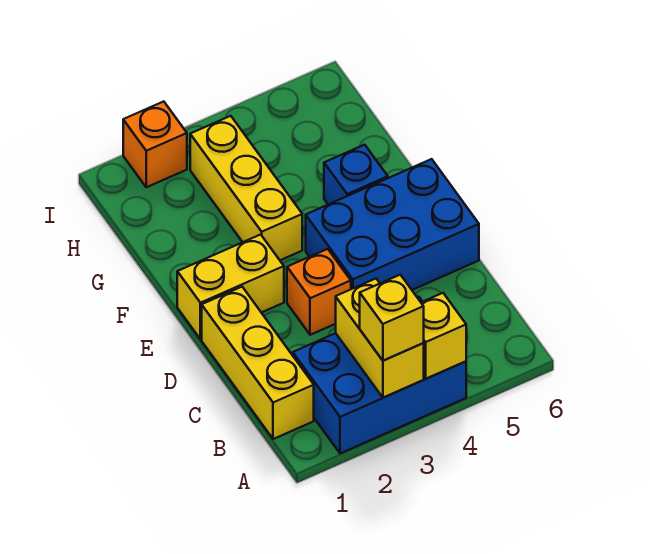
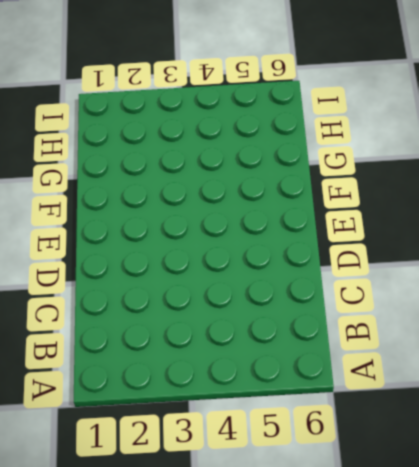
none -> blue 2x3 brick [293,297,466,454]
none -> yellow 1x3 brick [202,287,314,439]

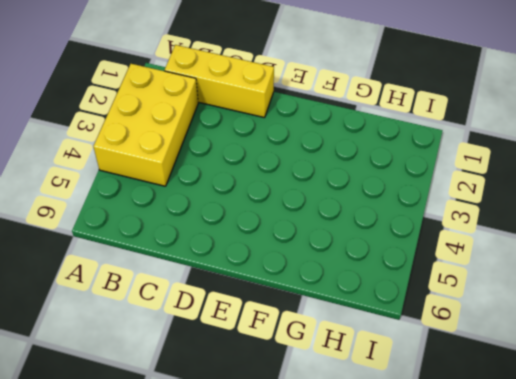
yellow 2x3 brick [93,64,198,186] -> blue 2x3 brick [293,297,466,454]
none -> orange 1x1 brick [287,249,351,335]
none -> blue 2x3 brick [306,159,479,290]

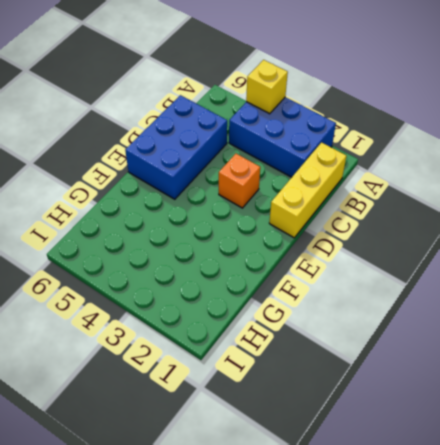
blue 2x3 brick [125,95,227,199] -> blue 2x3 brick turned to [306,159,479,290]
none -> yellow 1x2 brick [177,235,284,339]
none -> yellow 1x3 brick [190,116,302,260]

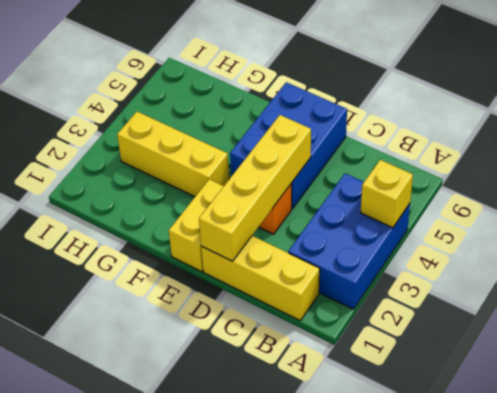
yellow 1x4 brick [199,115,311,261] -> none
none -> blue 1x1 brick [324,145,388,204]
none -> orange 1x1 brick [123,101,187,187]

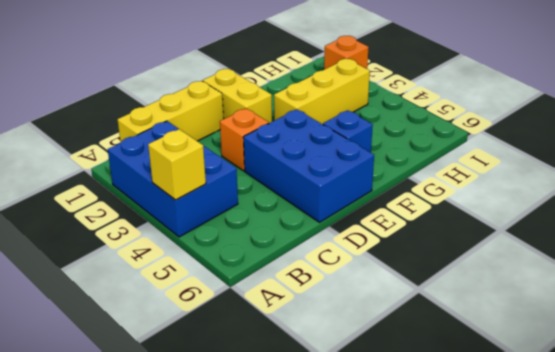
none -> yellow 1x2 brick [336,279,424,398]
none -> yellow 1x1 brick [360,275,424,360]

